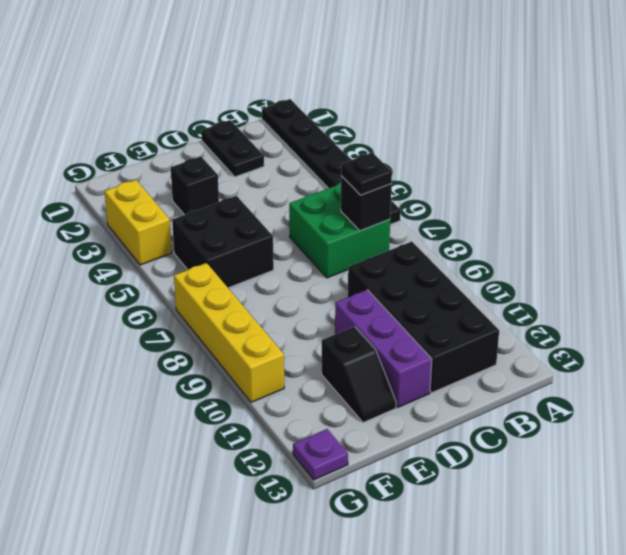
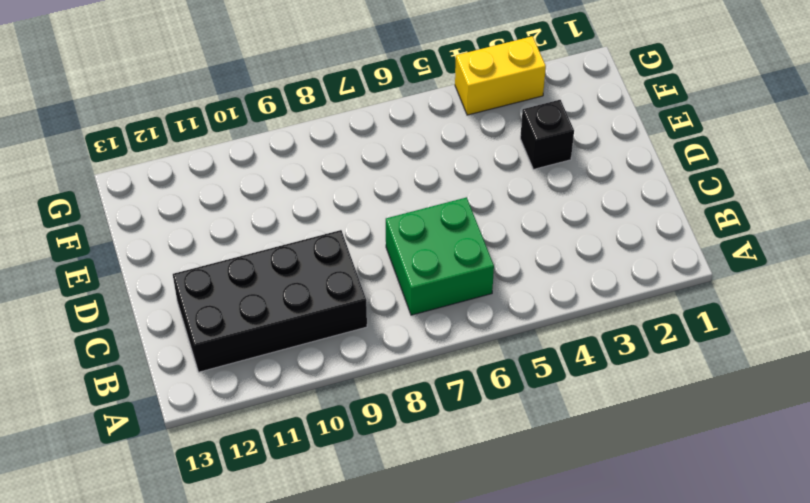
none -> black 1x6 plate [262,99,401,225]
none -> black 1x2 plate [201,120,264,177]
none -> purple 1x3 brick [335,290,432,407]

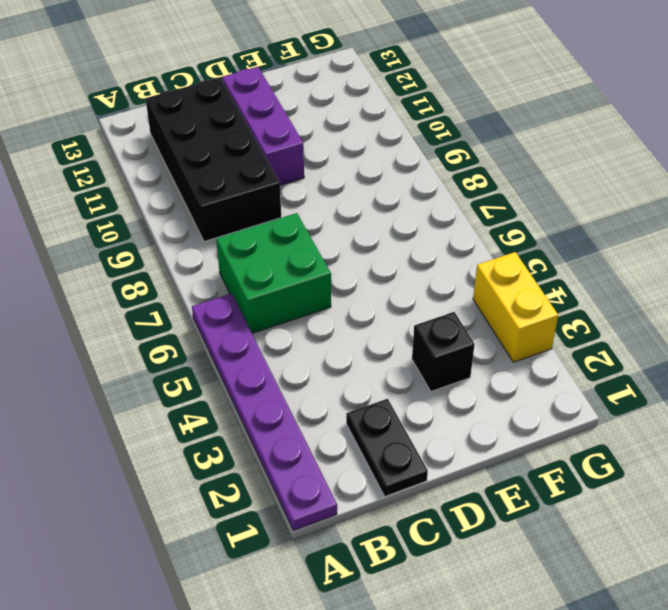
purple 1x6 plate [192,293,337,531] -> black 1x6 plate [262,99,401,225]
none -> black 2x2 brick [172,196,274,288]
none -> black 1x2 slope [322,327,396,423]
none -> yellow 1x4 brick [174,263,284,402]

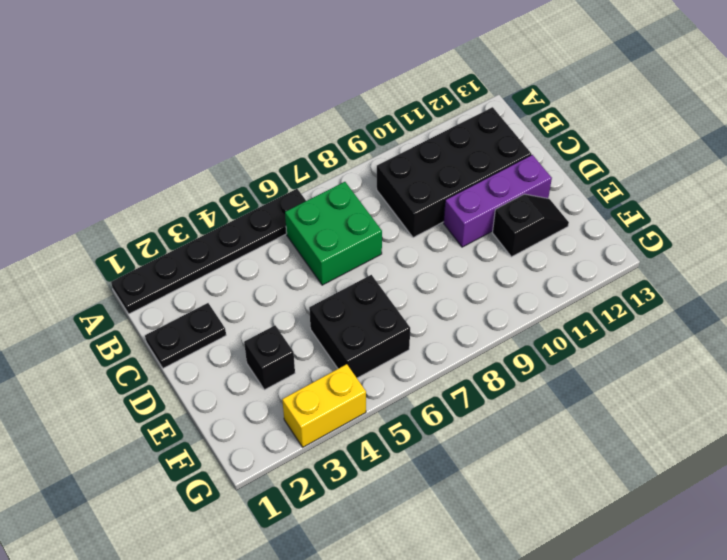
none -> yellow 1x4 brick [174,263,284,402]
none -> purple 1x1 plate [293,429,348,480]
none -> black 1x1 brick [341,176,392,231]

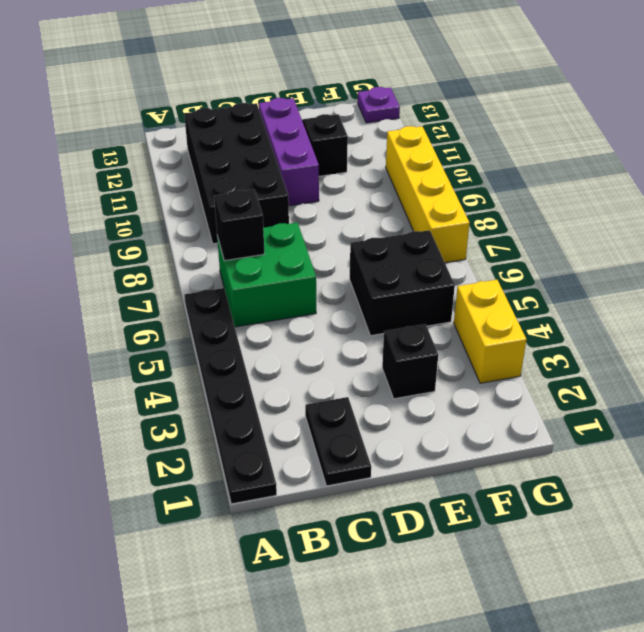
none -> black 1x1 plate [341,152,392,195]

